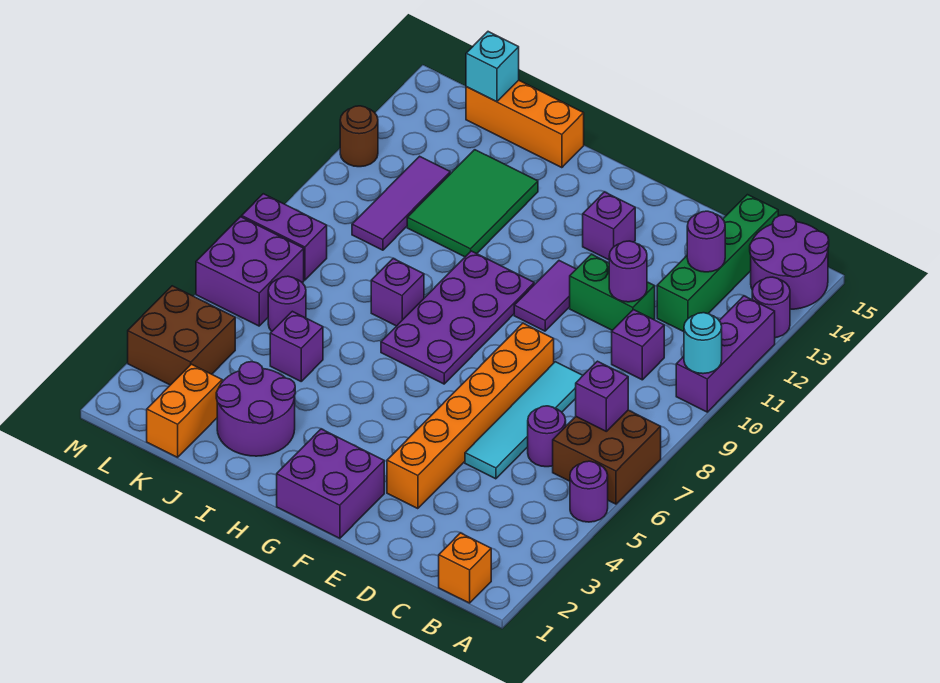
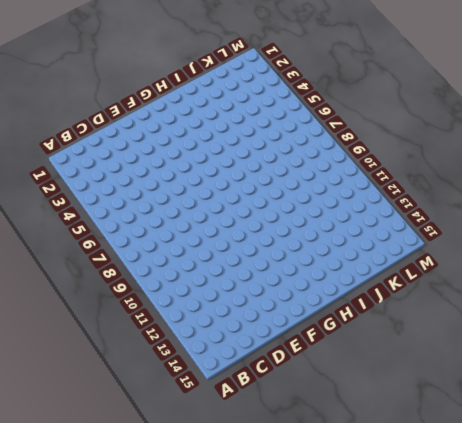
none -> purple 1x1 round brick [570,461,608,522]
none -> brown 2x2 brick [553,410,661,504]
none -> purple 1x3 brick [676,296,775,412]
none -> purple 1x1 round brick [752,277,790,338]

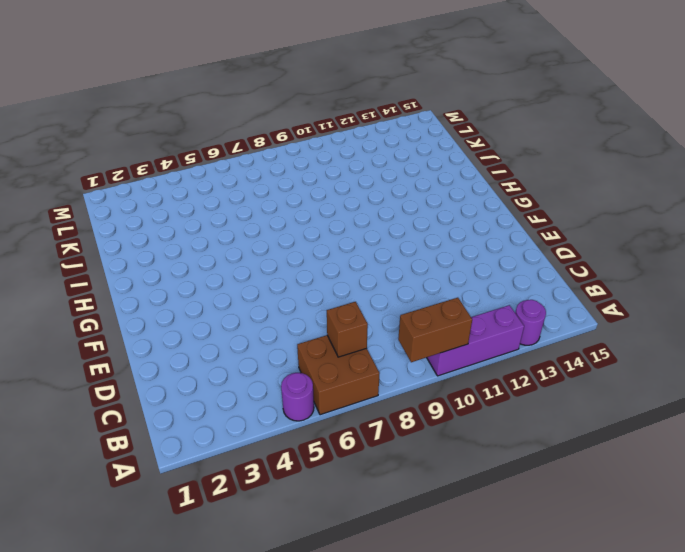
brown 1x2 brick [398,298,472,362] -> cyan 1x1 round brick [684,313,722,374]
brown 1x1 brick [327,302,368,357] -> purple 1x1 brick [576,361,628,431]
none -> purple 2x2 round brick [750,215,829,309]
none -> orange 1x1 brick [439,533,491,603]
none -> purple 1x1 round brick [528,406,566,467]
none -> purple 1x1 brick [612,310,664,380]

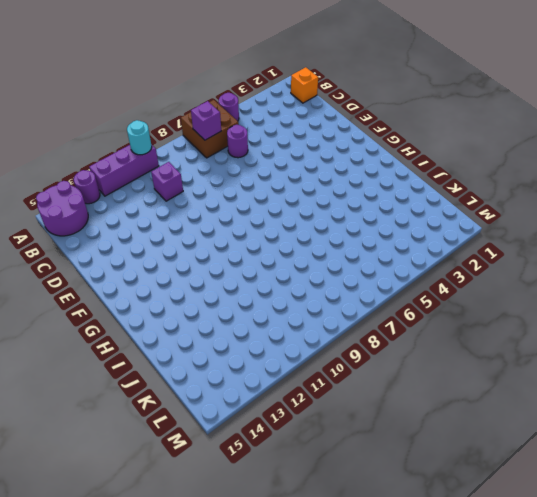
none -> green 1x4 brick [657,195,778,332]
none -> cyan 1x4 tile [465,362,583,479]
none -> green 1x2 brick [570,254,655,330]
none -> orange 1x6 brick [387,323,554,509]

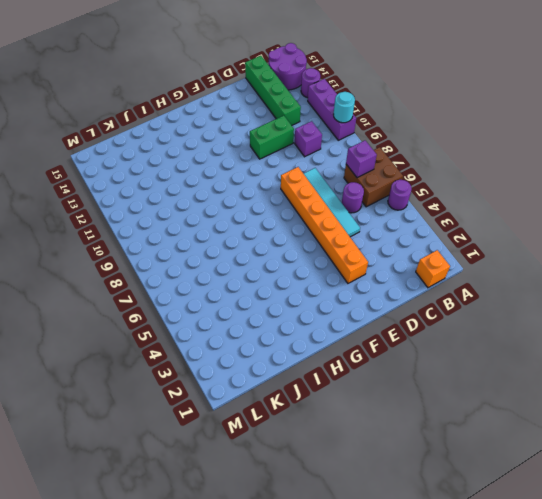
none -> purple 2x2 brick [277,429,384,538]
none -> purple 1x2 tile [514,261,576,331]
none -> purple 1x1 brick [583,192,635,260]
none -> purple 2x4 plate [381,251,534,384]

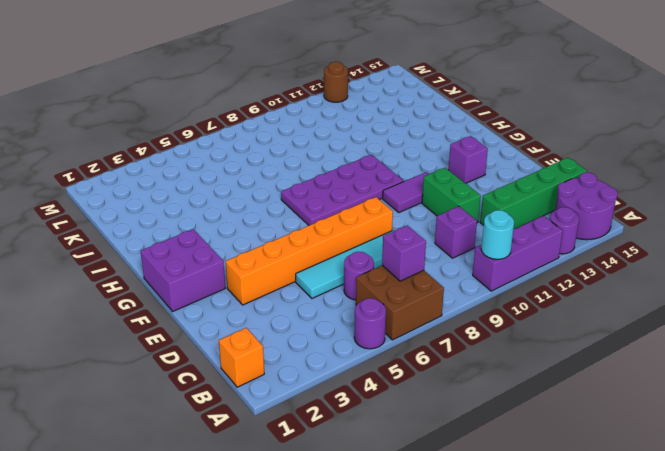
none -> purple 2x2 round brick [216,362,295,456]
none -> purple 1x1 brick [371,258,424,326]
none -> green 2x3 tile [407,150,538,257]
none -> orange 1x3 brick [466,80,584,168]

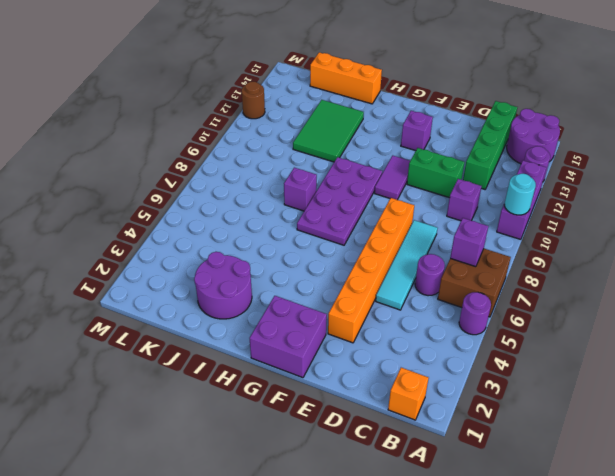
none -> purple 1x1 brick [270,311,323,381]
none -> orange 1x2 brick [147,364,222,457]
none -> purple 1x1 round brick [268,276,306,331]
none -> purple 1x3 tile [352,156,450,250]

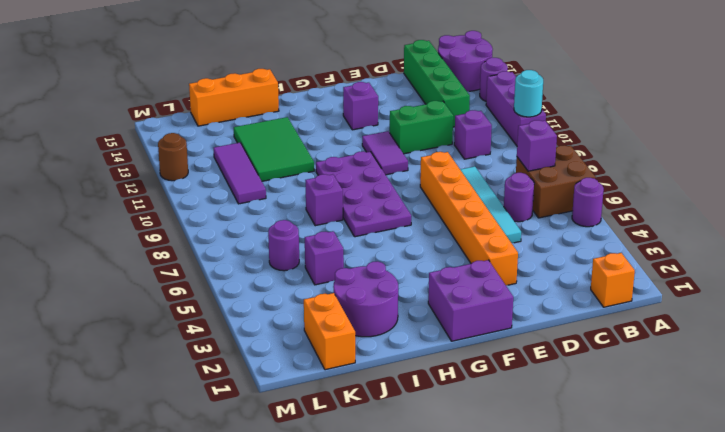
none -> brown 2x2 brick [128,286,235,385]
none -> purple 2x2 brick [196,217,304,326]
none -> purple 1x2 brick [242,194,327,280]
none -> purple 1x1 round brick [687,211,725,272]

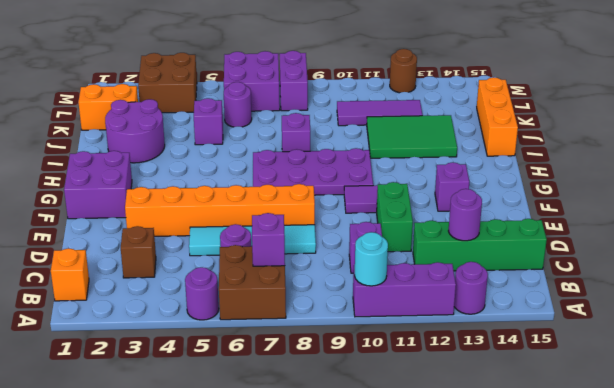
brown 1x1 brick [121,226,156,278] -> none
none -> purple 2x2 round brick [750,215,829,309]
none -> purple 1x1 round brick [609,241,647,302]
none -> cyan 1x1 brick [466,32,519,102]

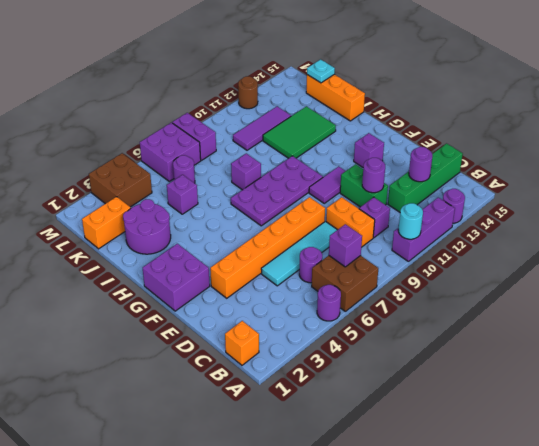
orange 1x2 brick [326,197,375,247] -> none
cyan 1x1 plate [307,59,335,83] -> cyan 1x1 brick [466,32,519,102]
none -> purple 2x2 round brick [750,215,829,309]

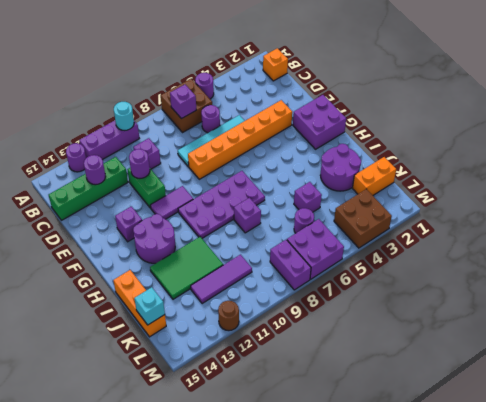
purple 2x2 round brick [133,214,175,263] -> purple 2x2 round brick moved to [750,215,829,309]

